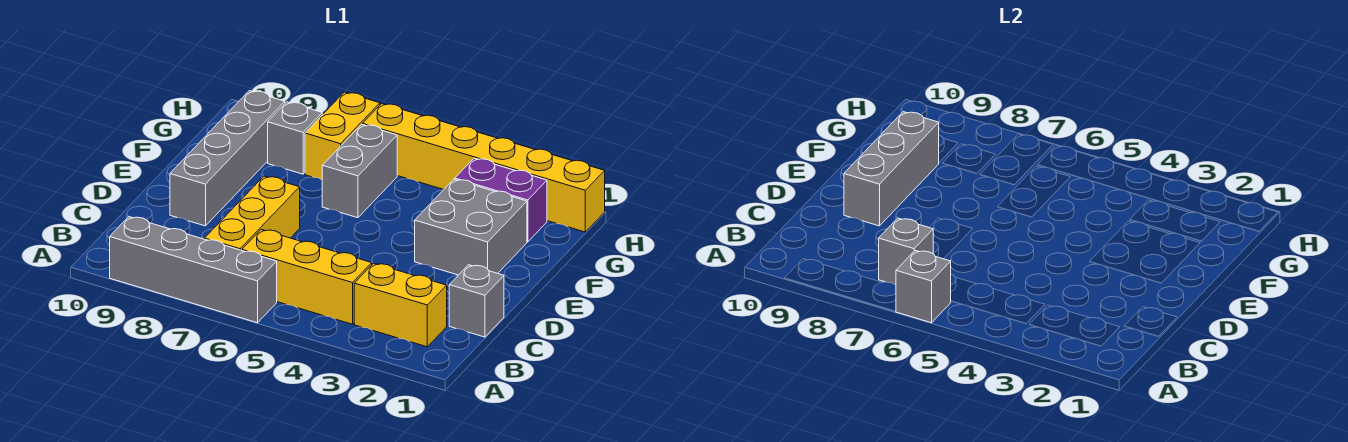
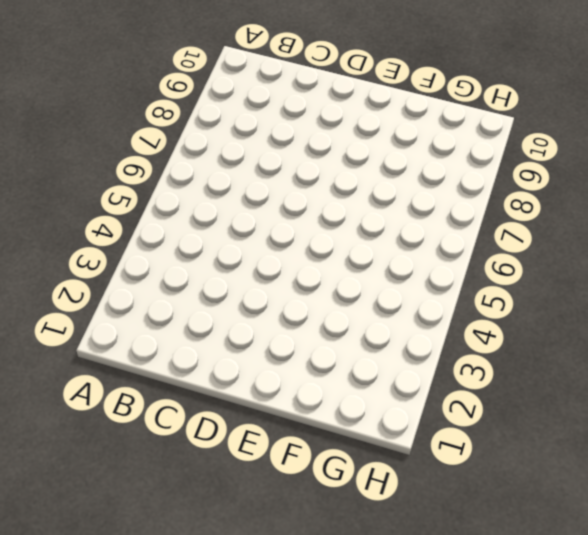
none -> grey 1x4 brick [110,217,277,323]
none -> yellow 1x2 brick [354,263,447,347]
none -> yellow 1x3 brick [242,229,372,324]

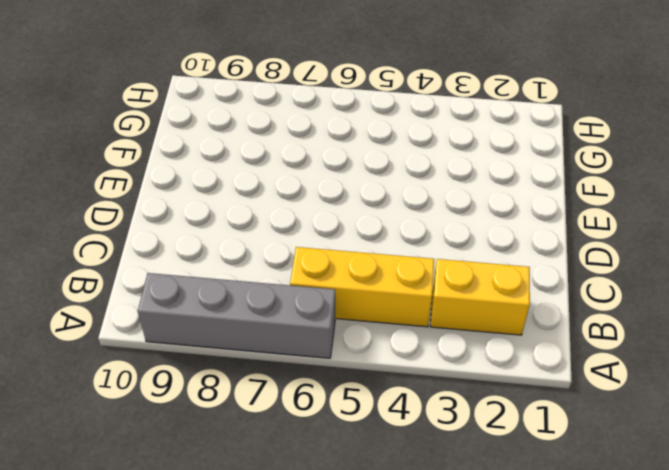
none -> yellow 1x3 brick [205,176,300,250]
none -> grey 1x1 brick [449,265,504,337]
none -> grey 1x4 brick [170,91,285,226]

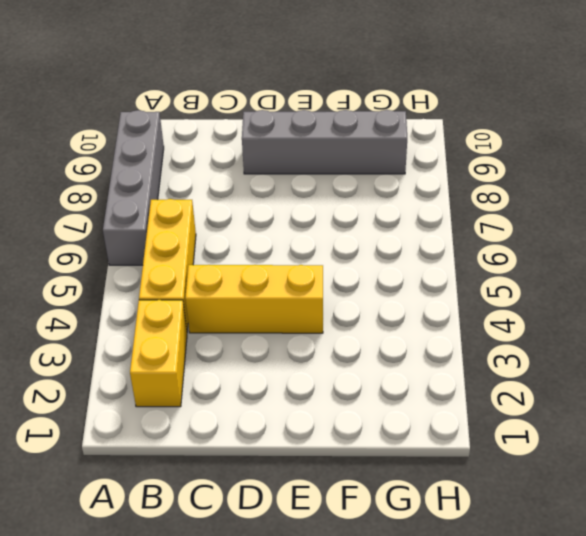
yellow 1x3 brick [185,265,323,333] -> yellow 1x3 brick moved to [205,176,300,250]
none -> grey 1x1 brick [449,265,504,337]
none -> grey 2x2 brick [415,179,527,275]
none -> grey 1x2 brick [322,124,397,218]

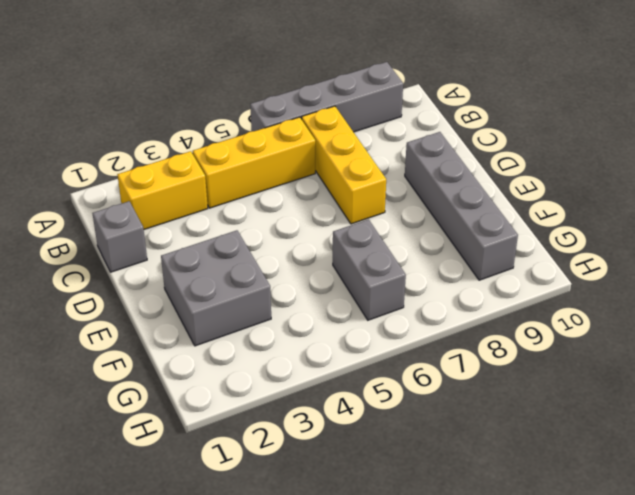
none -> purple 1x2 brick [455,158,547,242]
none -> yellow 1x2 brick [305,92,380,180]
none -> grey 1x1 brick [268,102,322,174]

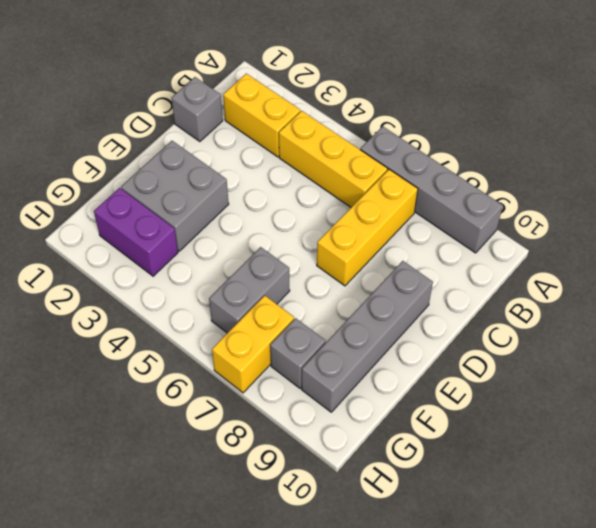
none -> yellow 1x6 brick [363,104,605,232]
none -> grey 1x1 brick [896,250,951,323]
none -> grey 1x1 brick [879,218,933,285]

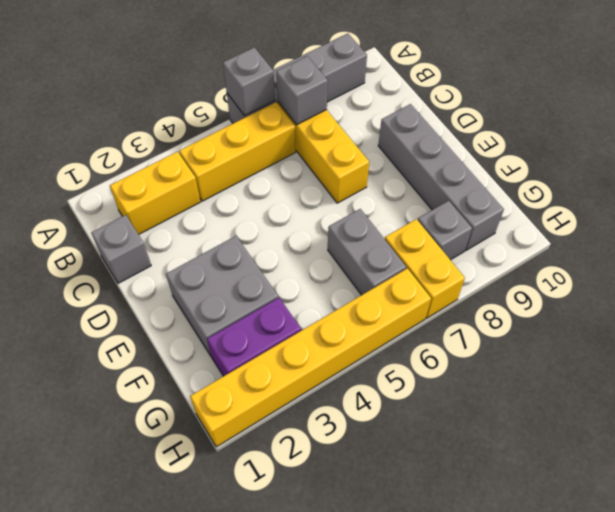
none -> grey 1x3 brick [844,112,939,226]

